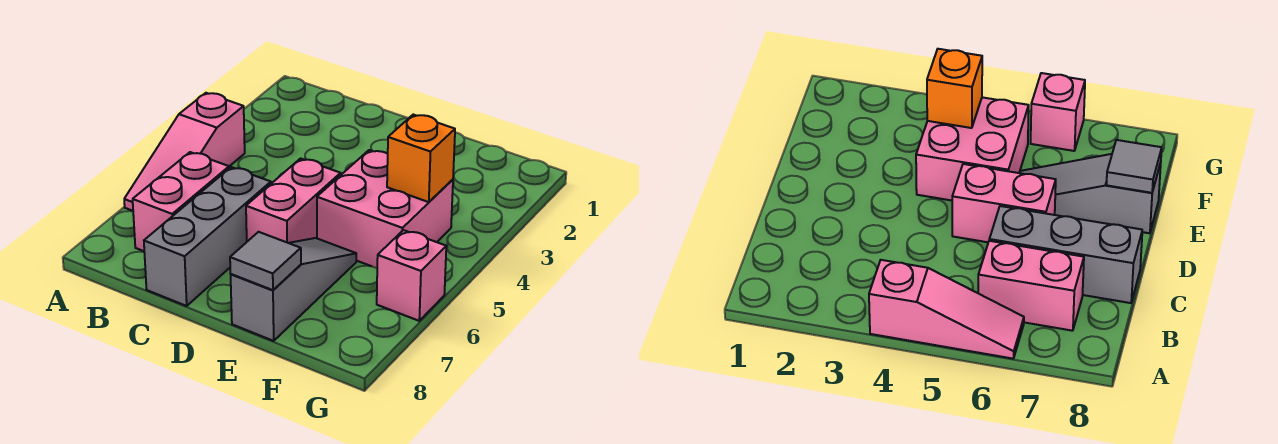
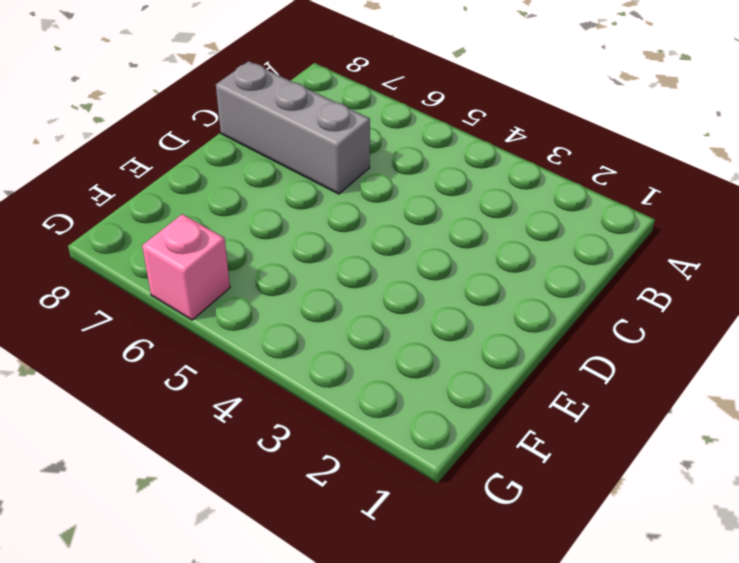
none -> pink 1x3 slope [124,93,245,211]
none -> pink 1x2 brick [133,152,229,251]

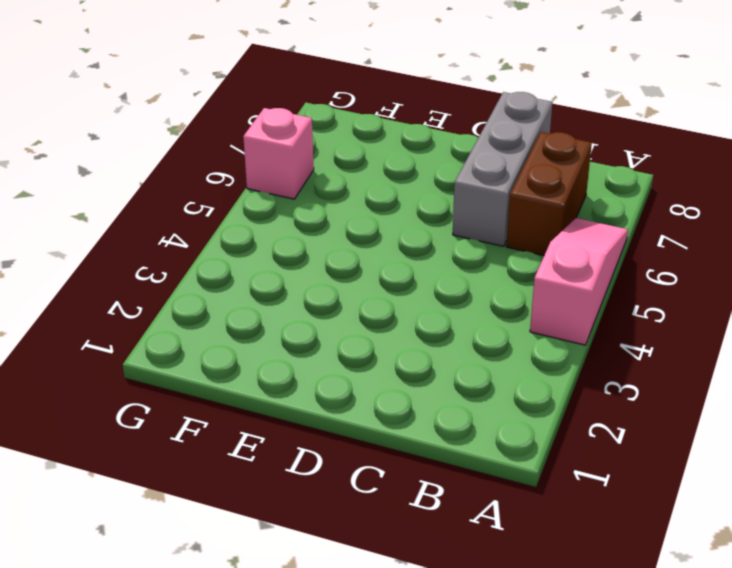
brown 1x2 brick [506,132,592,256] -> pink 1x2 brick [133,152,229,251]
none -> pink 1x2 brick [246,159,341,243]
none -> pink 2x2 brick [317,150,453,268]

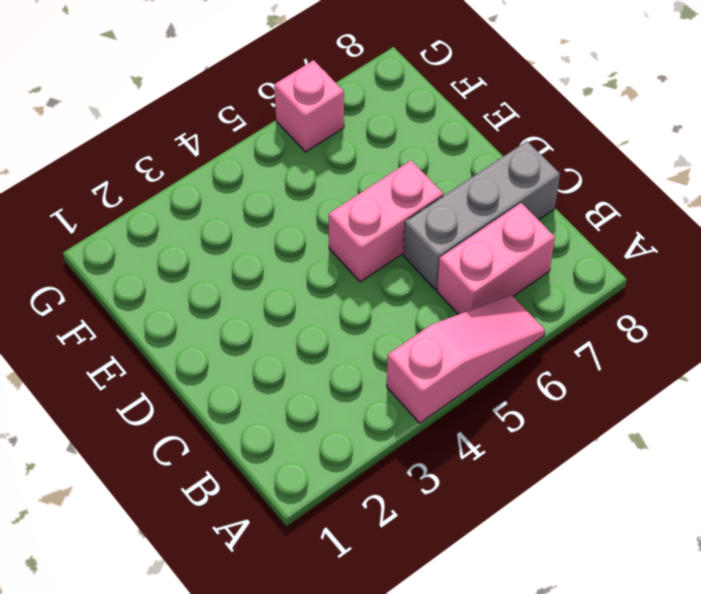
none -> pink 2x2 brick [317,150,453,268]
none -> grey 1x3 slope [231,238,356,341]

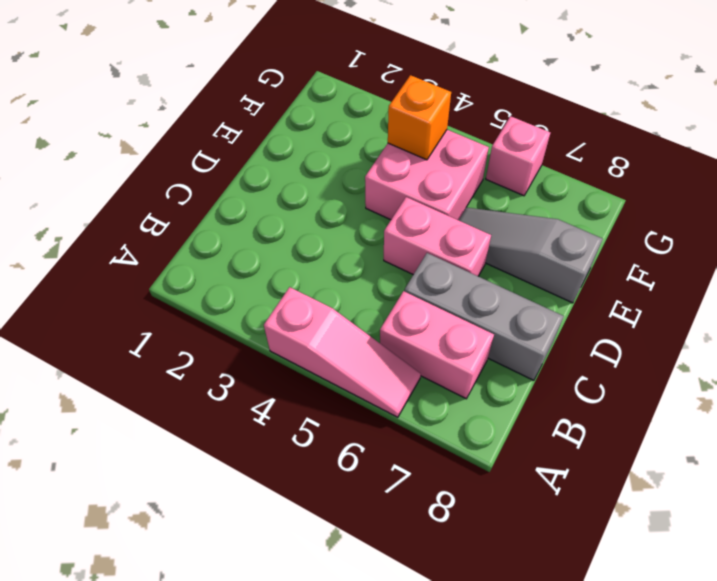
none -> grey 1x1 tile [230,232,301,290]

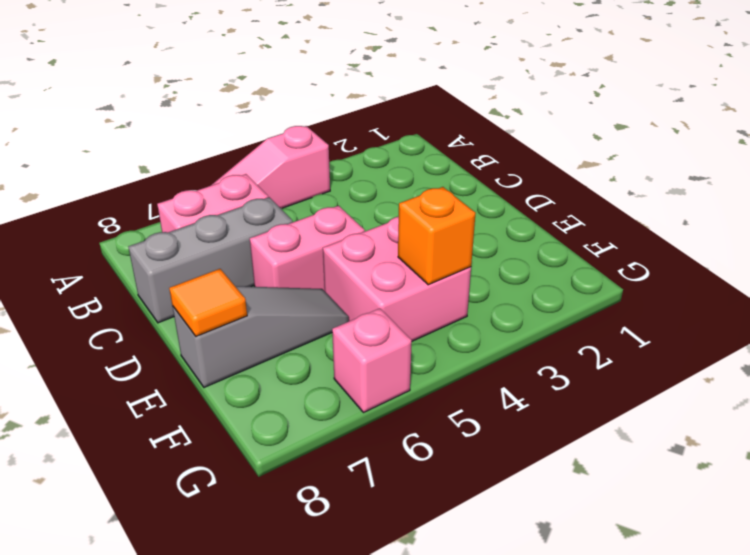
orange 1x1 tile [169,269,247,336] -> grey 1x1 tile [230,232,301,290]

